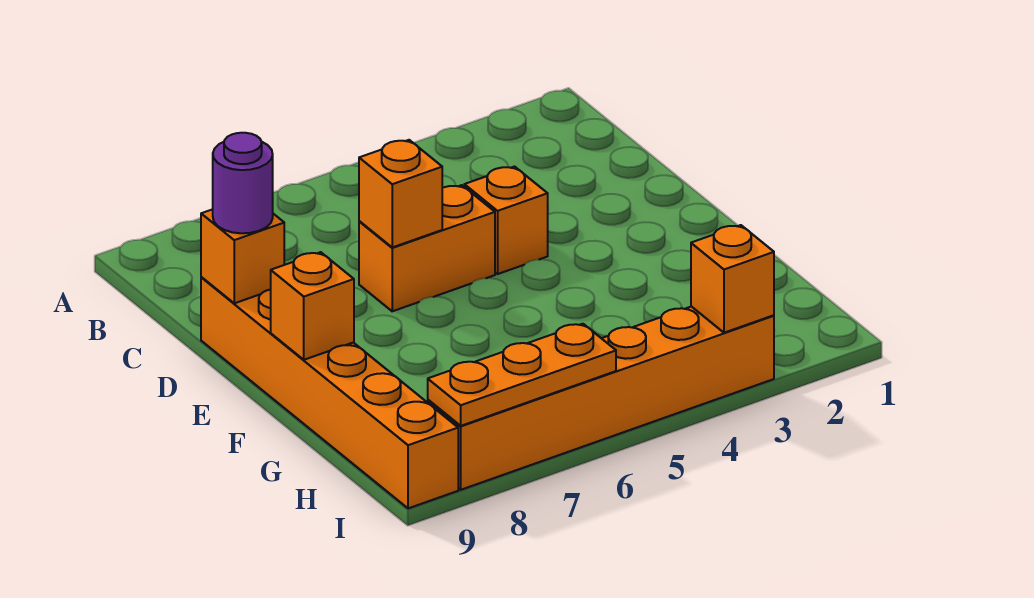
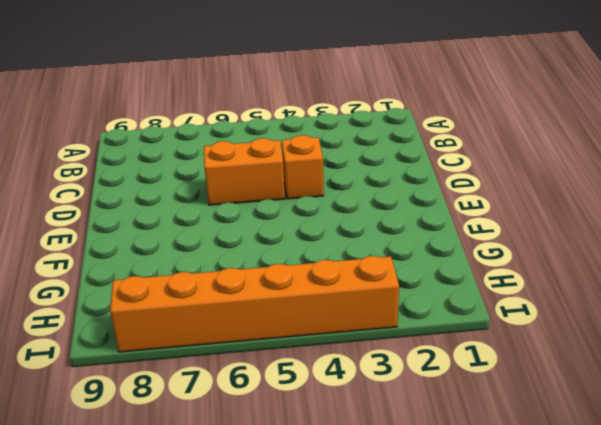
none -> orange 1x6 brick [201,277,458,508]
none -> orange 1x1 brick [359,140,442,247]

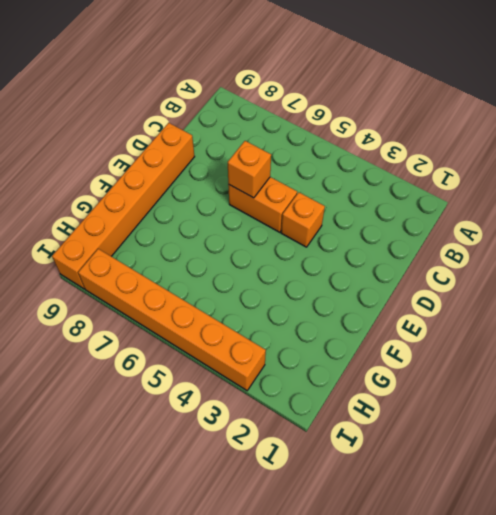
none -> orange 1x1 brick [201,209,284,303]
none -> orange 1x1 brick [271,252,354,360]

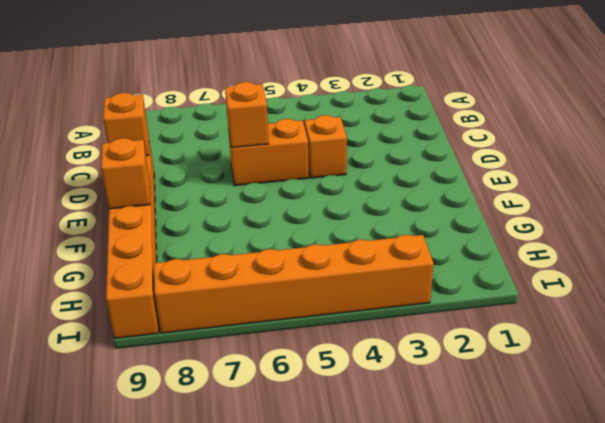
none -> orange 1x1 brick [691,225,774,333]
none -> orange 1x3 plate [428,324,616,426]

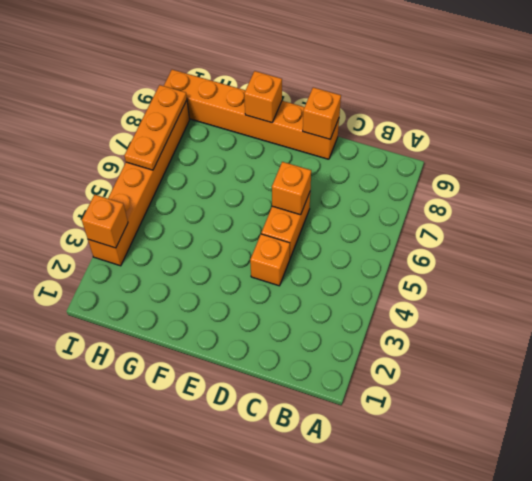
none -> purple 1x1 round brick [213,133,273,233]

